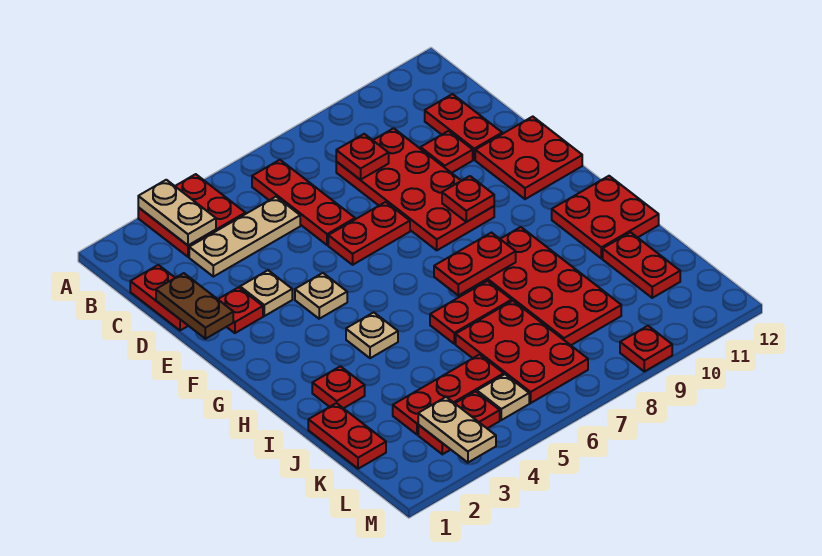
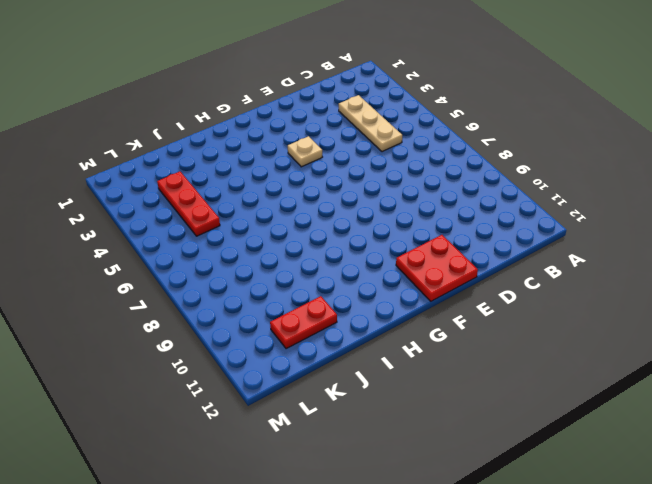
none -> red 2x2 plate [138,174,245,257]
none -> red 1x3 plate [252,160,355,245]
none -> red 1x2 plate [130,265,188,330]
none -> red 2x4 plate [336,128,494,250]

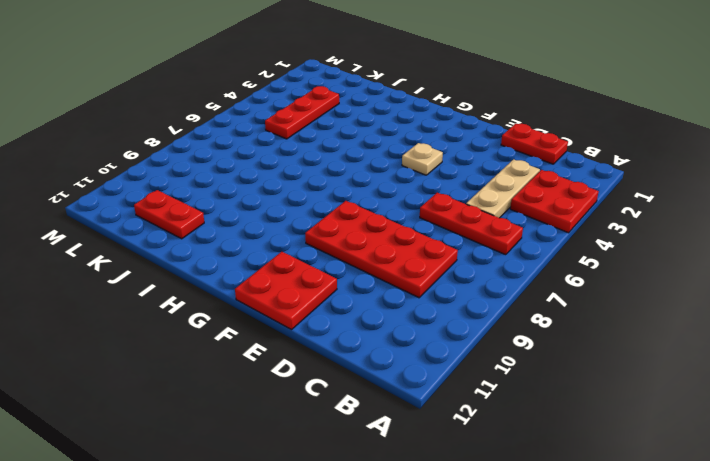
none -> red 1x2 plate [425,94,502,160]
none -> red 1x1 plate [421,131,473,173]
none -> red 1x1 plate [218,287,263,333]
none -> tan 1x1 plate [240,270,292,316]

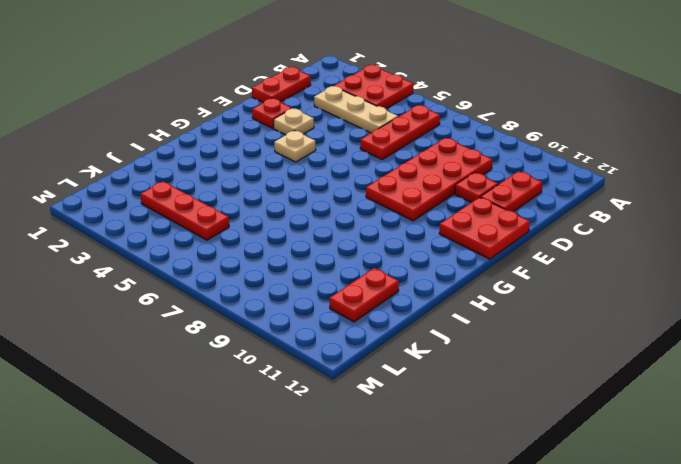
none -> red 1x2 plate [328,202,410,265]
none -> tan 1x1 plate [346,312,398,358]
none -> red 2x4 plate [480,227,621,345]
none -> red 2x2 plate [552,176,659,258]

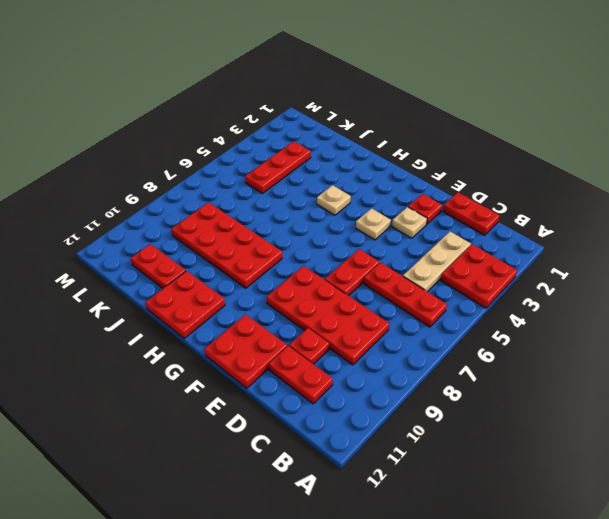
none -> red 1x1 plate [312,366,365,408]
none -> red 1x2 plate [430,281,512,344]
none -> red 1x2 plate [308,403,386,469]
none -> red 2x3 plate [456,301,588,403]

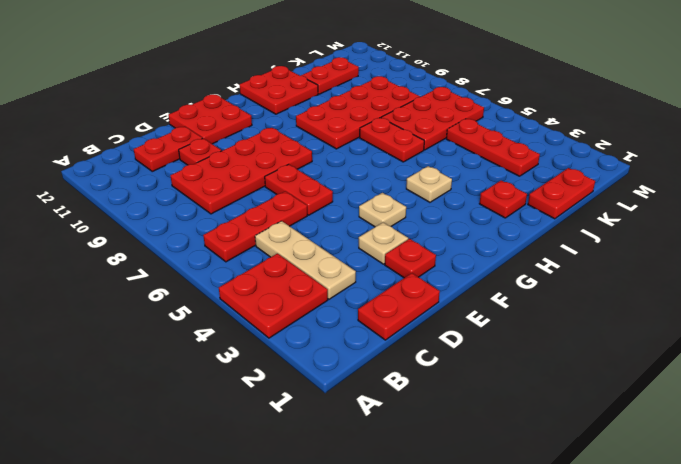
none -> red 1x2 plate [418,391,500,454]
none -> tan 1x1 plate [477,374,529,420]
none -> red 1x1 plate [620,326,672,372]
none -> tan 1x2 plate [138,180,216,245]

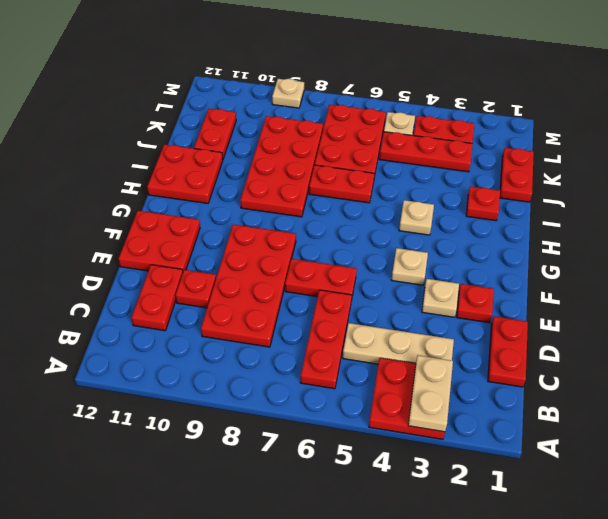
tan 1x1 plate [272,79,304,108] -> red 1x1 plate [620,326,672,372]
none -> red 1x1 plate [336,134,389,180]
none -> brown 1x2 plate [156,273,233,339]
none -> red 1x1 plate [442,176,494,222]
none -> red 1x2 plate [434,233,516,295]

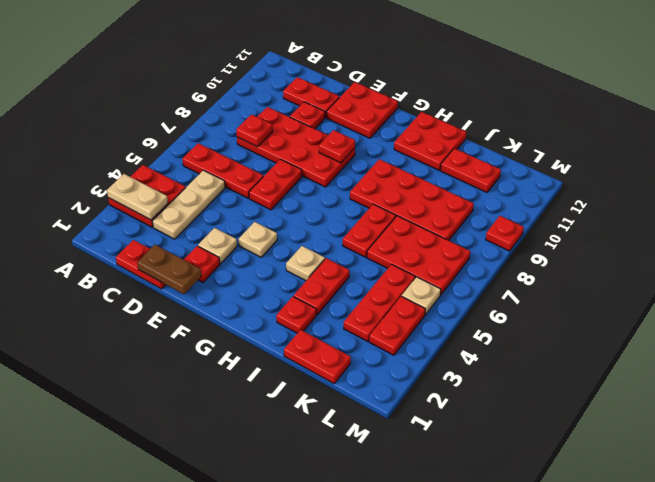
red 1x2 plate [294,258,349,315] -> red 1x2 plate moved to [434,233,516,295]
none -> tan 1x2 plate [418,397,496,463]

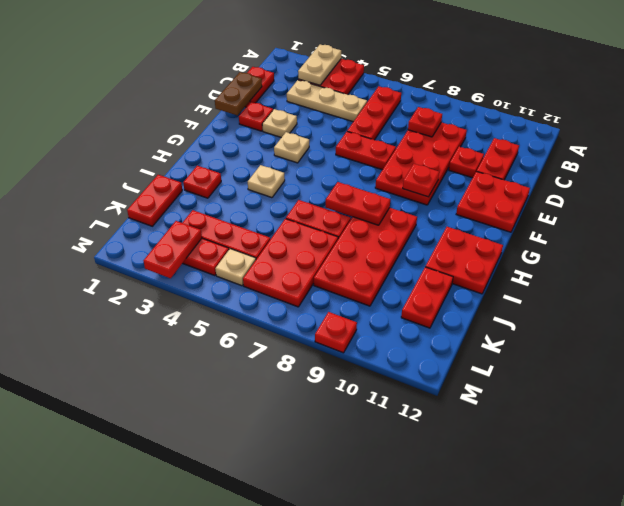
red 1x2 plate [144,221,202,278] -> tan 1x2 plate [418,397,496,463]

